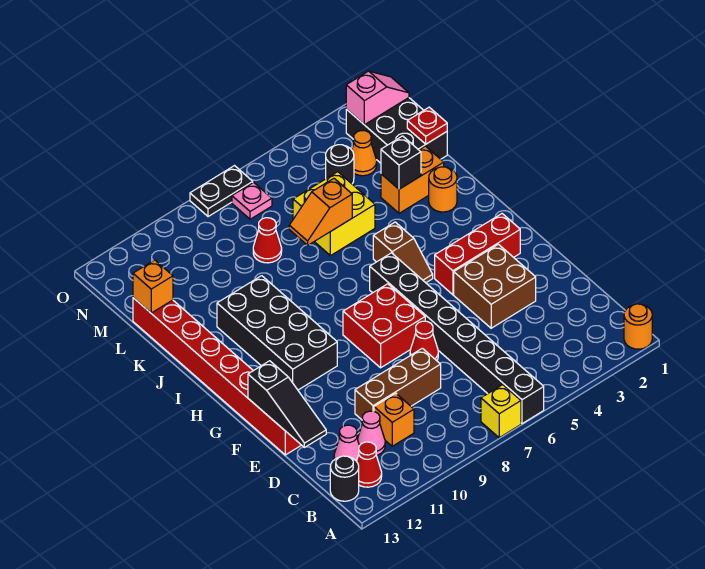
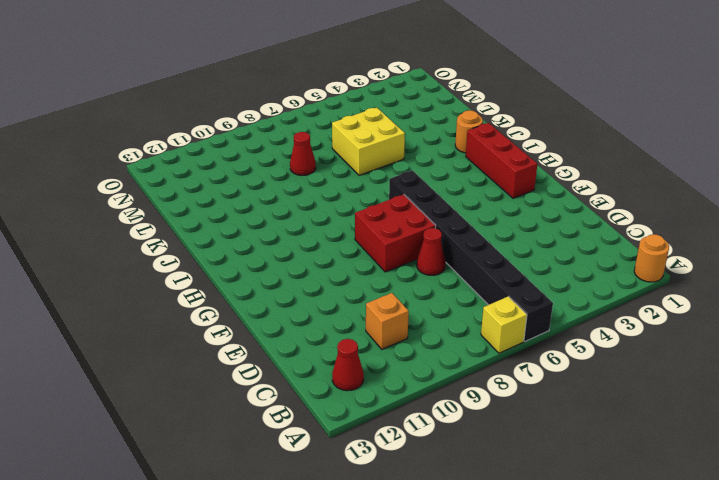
red 1x3 brick [466,123,537,198] -> red 1x3 brick turned to [435,214,520,295]
none -> black 1x1 round brick [330,456,359,501]
none -> pink 1x1 cone [358,411,385,455]
none -> pink 1x1 cone [334,425,359,461]
none -> brown 1x3 brick [355,348,441,420]

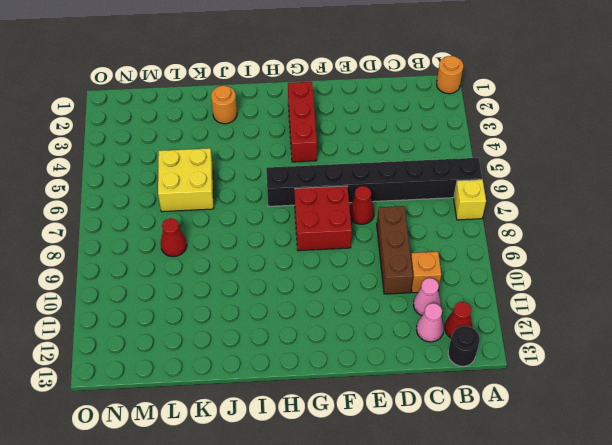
none -> brown 2x2 brick [454,244,536,328]
none -> red 1x8 brick [133,298,301,455]
none -> black 2x4 brick [217,276,337,390]
none -> brown 1x2 slope [373,222,433,283]

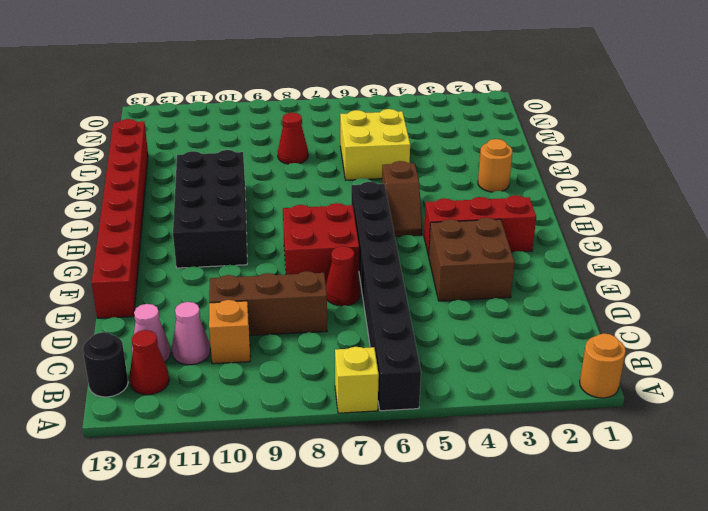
none -> orange 1x2 brick [381,146,444,213]
none -> black 2x3 brick [346,98,447,163]
none -> orange 1x1 cone [352,131,377,176]
none -> black 1x1 round brick [326,145,354,184]

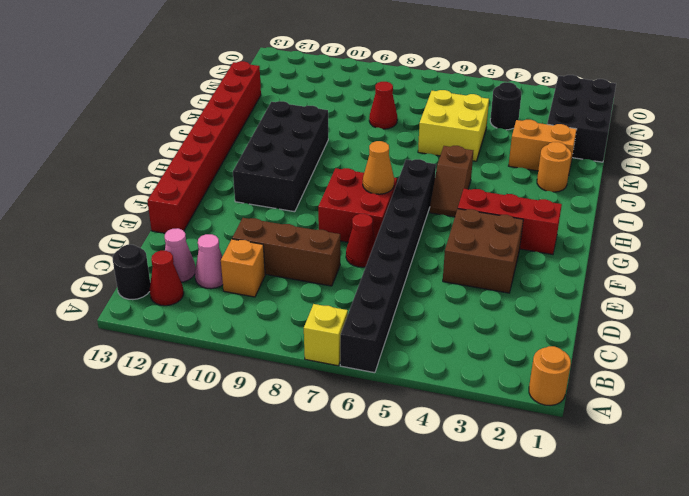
orange 1x1 cone [363,141,394,194] -> orange 1x1 cone moved to [352,131,377,176]
none -> pink 1x1 plate [232,182,272,219]
none -> black 1x2 plate [190,166,253,217]
none -> black 1x3 slope [248,361,326,447]
none -> black 1x1 brick [381,136,421,189]

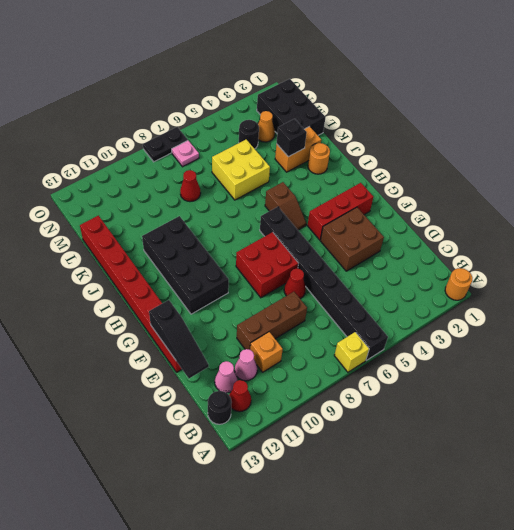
none -> orange 1x2 slope [289,178,352,245]
none -> red 1x1 plate [407,107,447,144]
none -> orange 1x1 brick [133,260,173,313]
none -> pink 1x2 slope [346,71,409,125]

